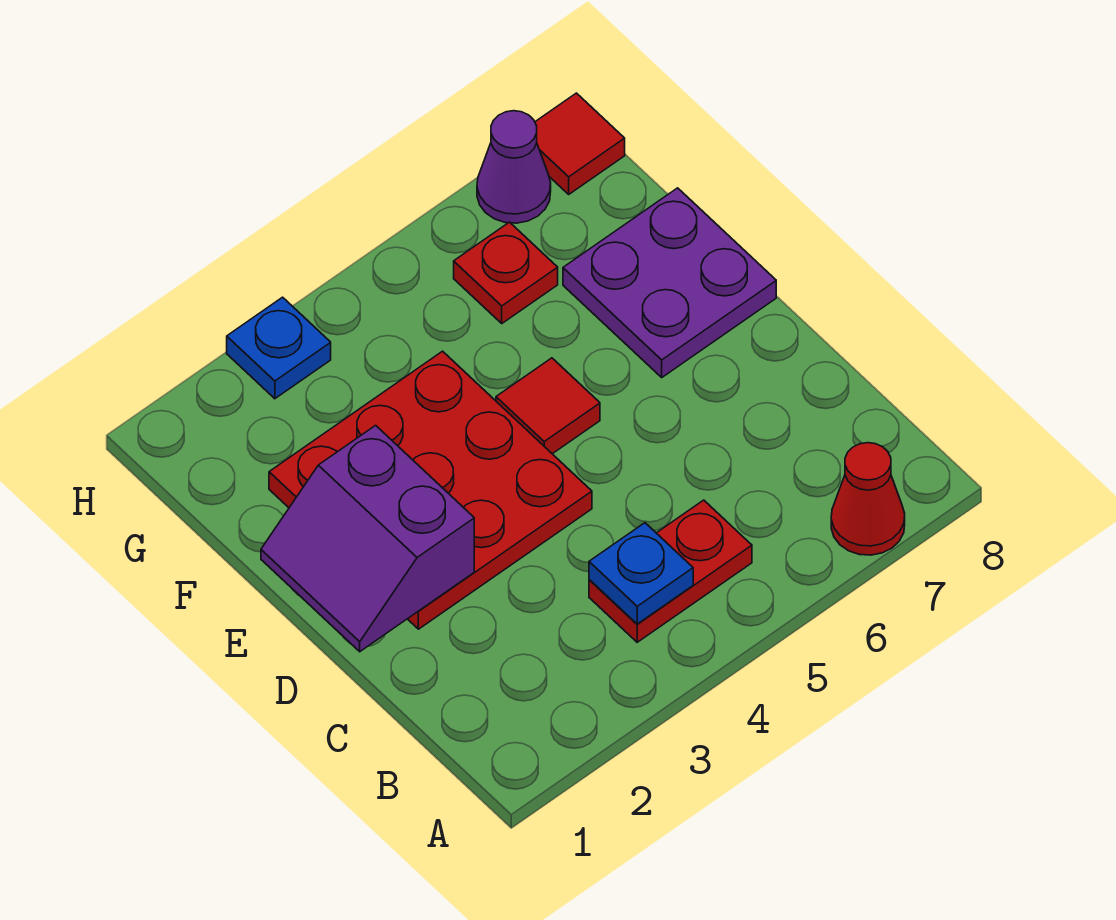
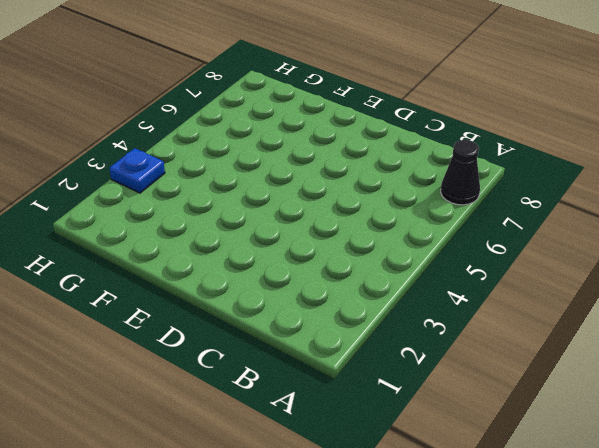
black 1x1 cone [441,140,480,205] -> red 1x1 cone [831,443,905,555]
none -> red 1x2 plate [589,500,752,642]
none -> red 3x3 plate [269,351,592,629]

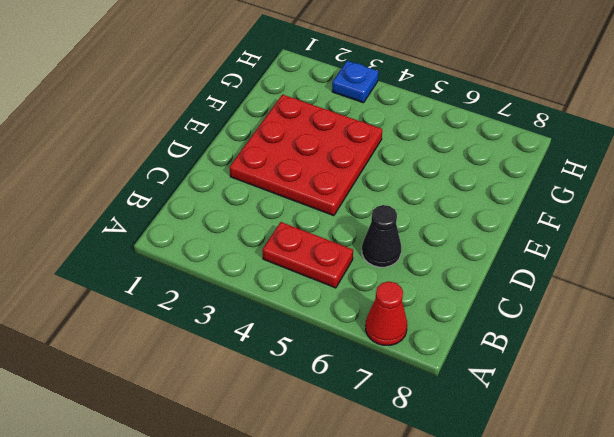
black 1x1 cone [362,205,401,267] -> none
none -> red 1x1 tile [496,358,600,454]
none -> purple 2x2 plate [563,188,776,377]

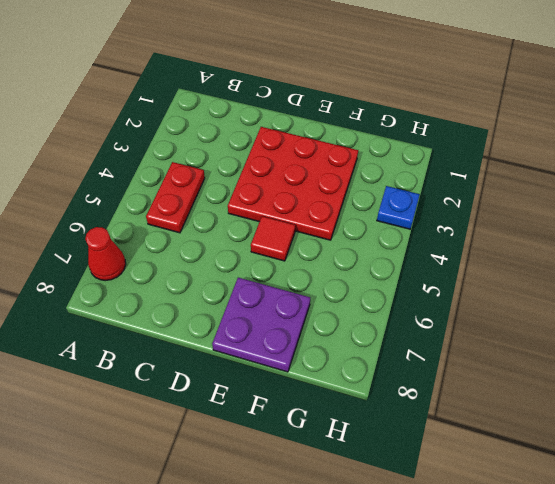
none -> red 1x1 plate [454,222,558,323]
none -> purple 1x1 cone [477,111,551,223]

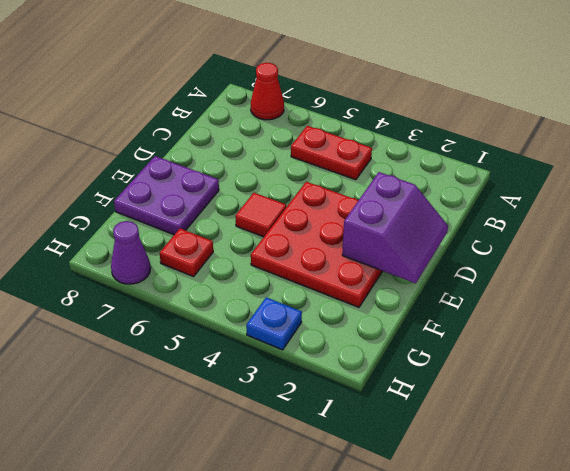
none -> red 1x1 tile [535,93,625,194]
none -> blue 1x1 plate [589,523,693,624]

